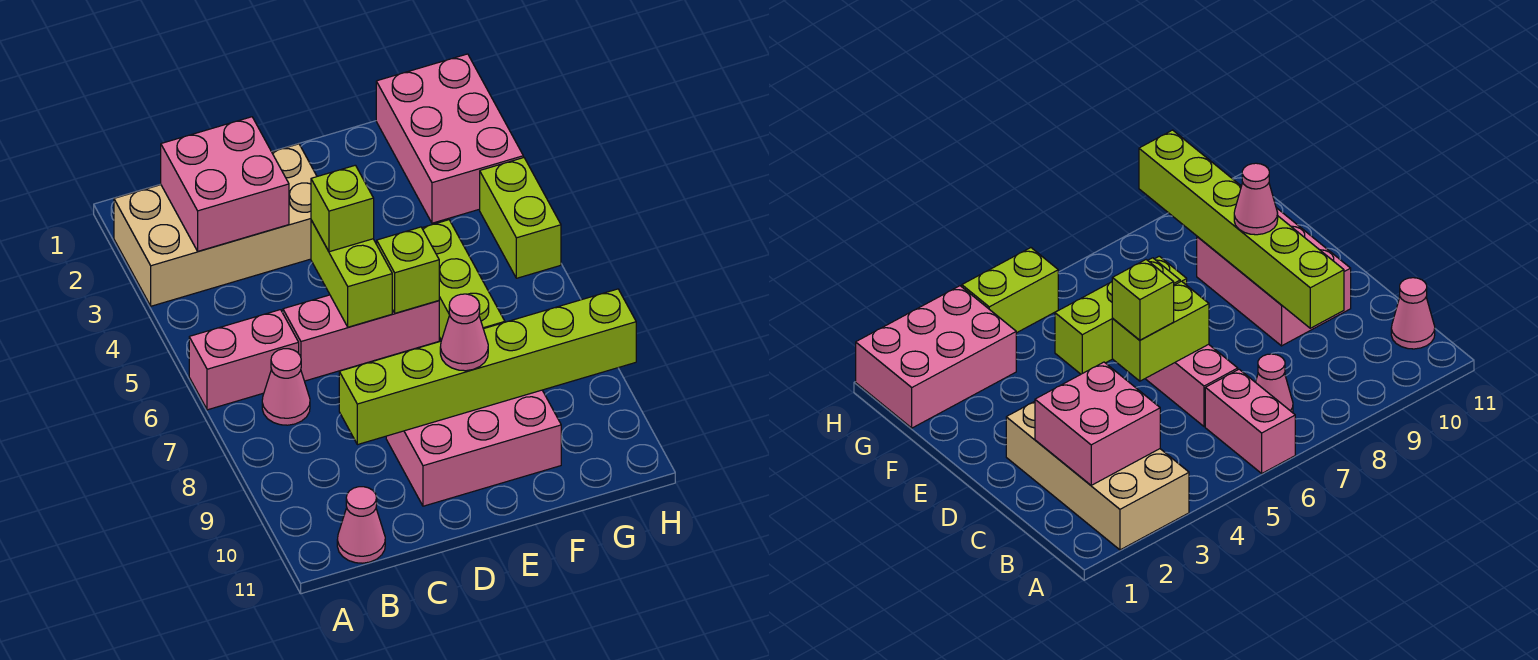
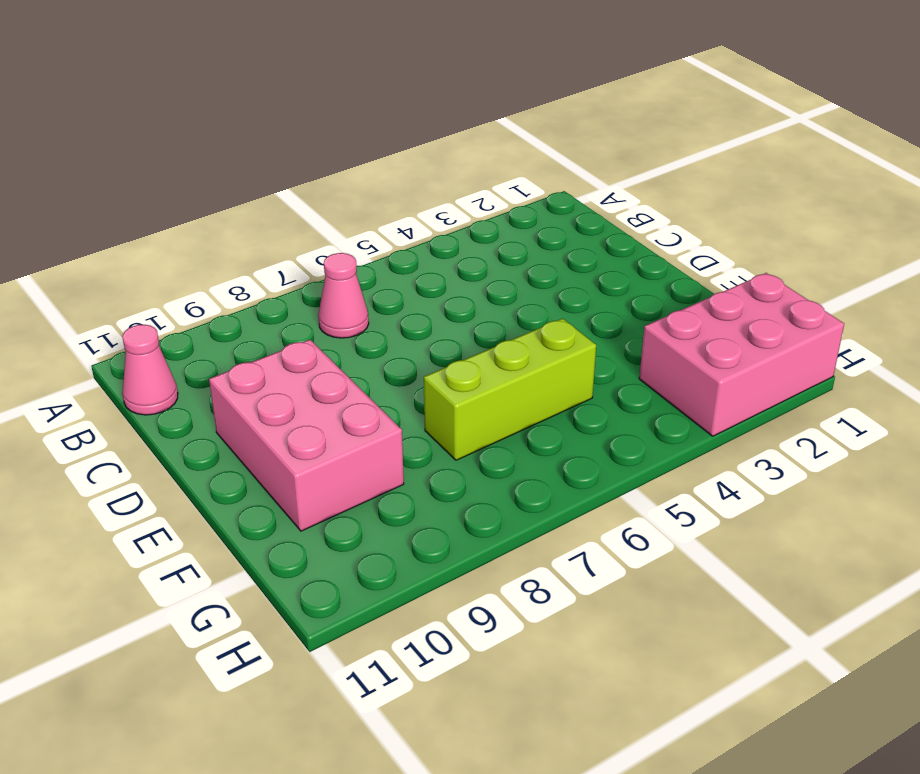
none -> tan 2x4 brick [114,144,317,306]
none -> pink 1x2 brick [189,310,299,410]
none -> pink 1x3 brick [283,295,439,381]

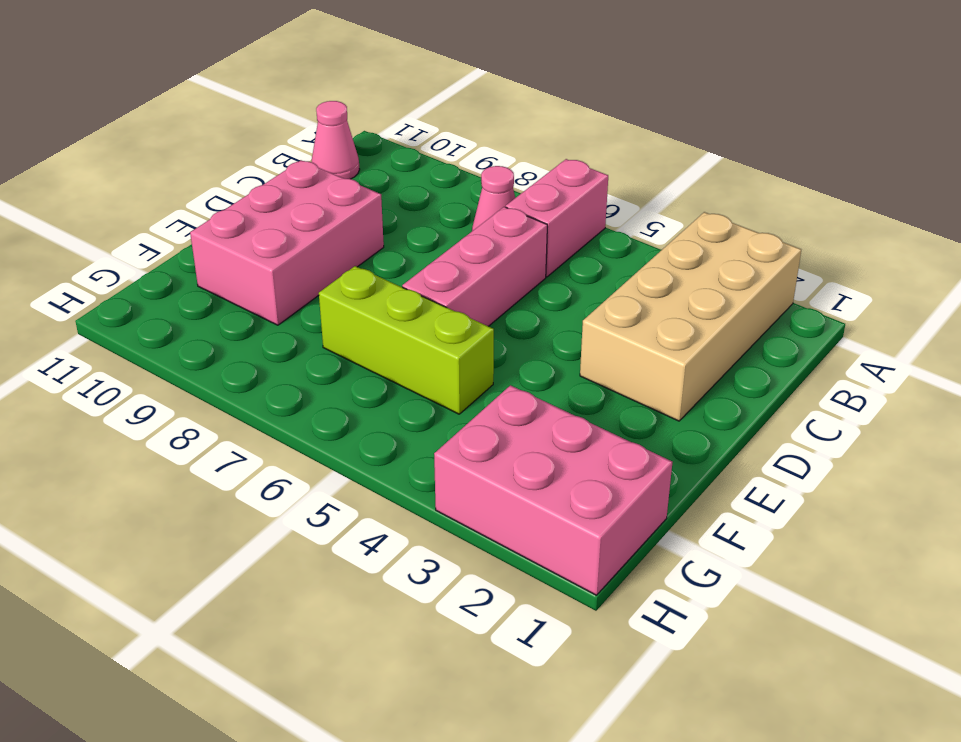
none -> lime 1x2 brick [480,158,561,278]
none -> pink 2x2 brick [161,117,289,251]
none -> lime 1x6 brick [339,289,636,445]

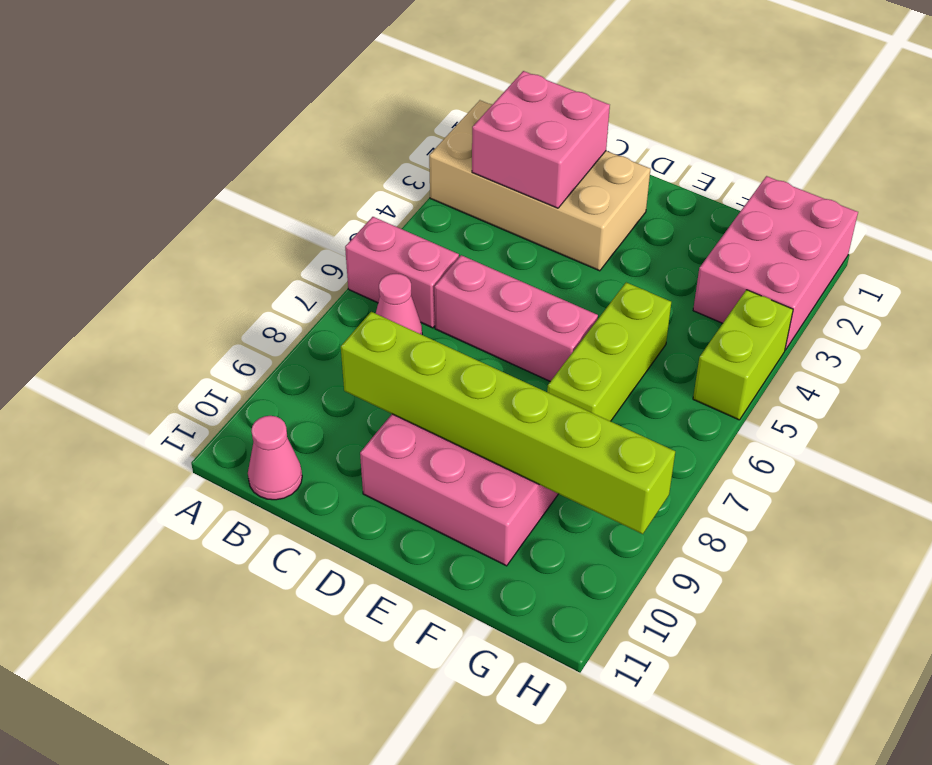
none -> lime 1x2 brick [311,220,392,327]
none -> lime 1x1 brick [377,227,439,313]
none -> lime 1x1 brick [311,165,374,252]

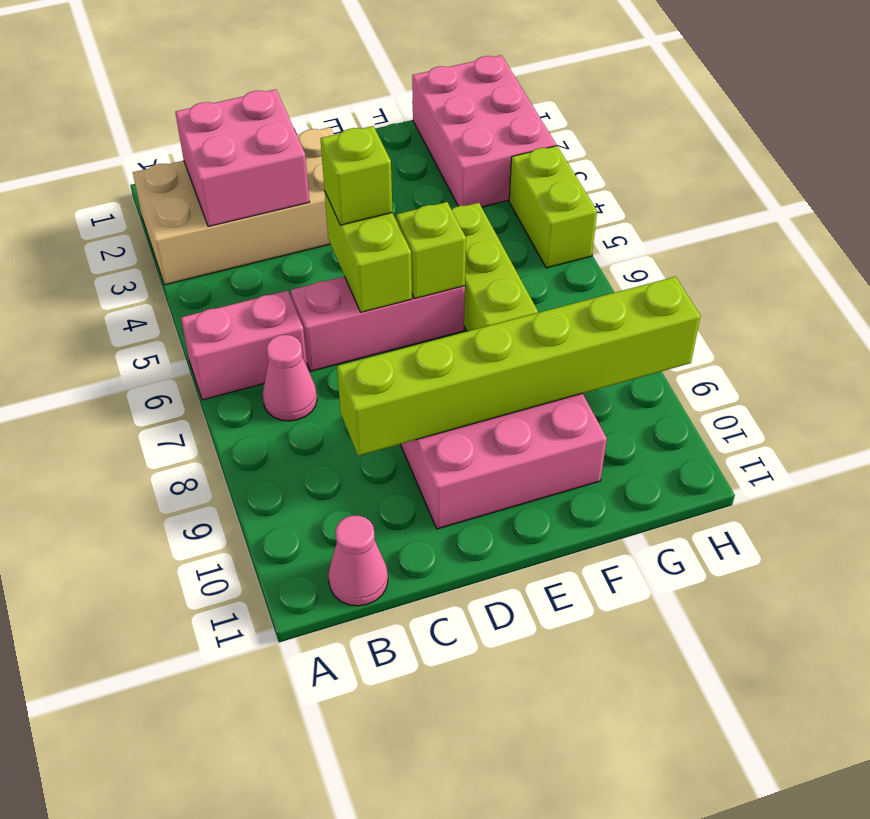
none -> pink 1x1 cone [440,294,488,371]

